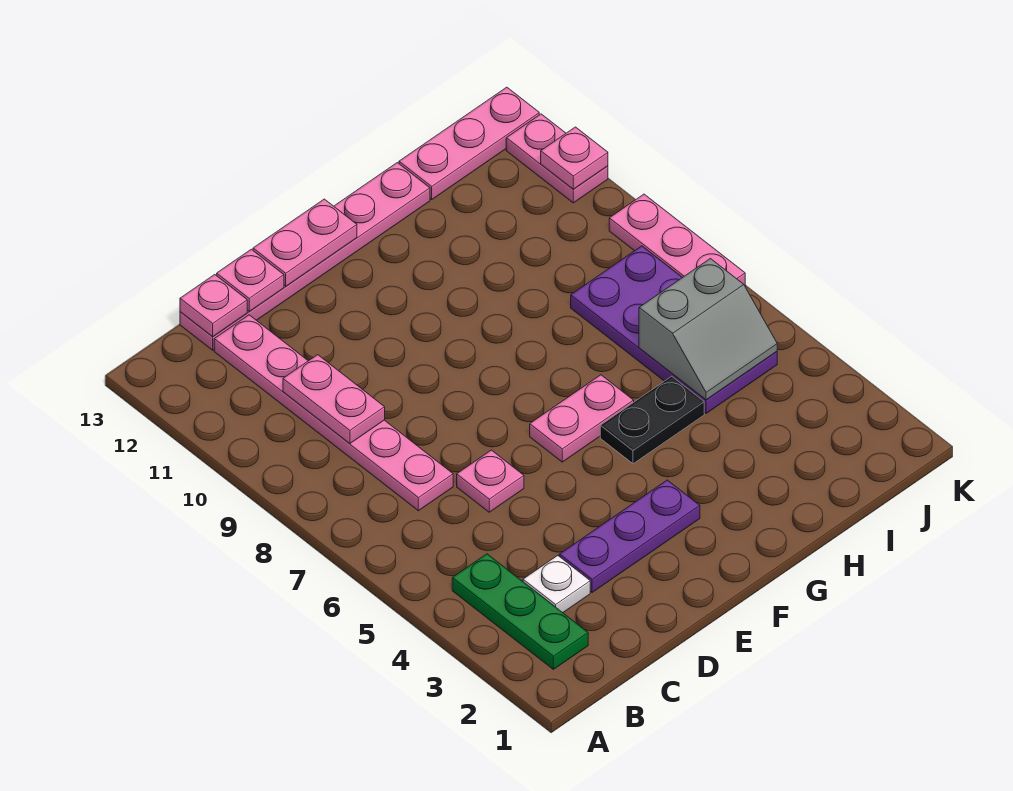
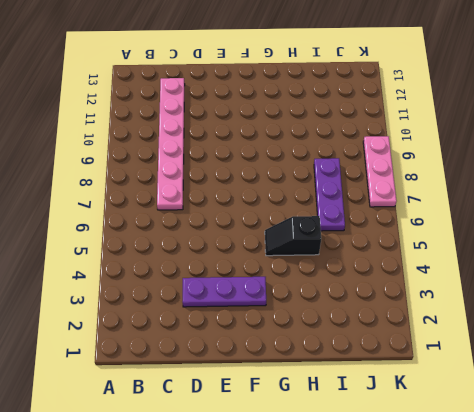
black 1x2 slope [265,216,321,256] -> black 1x2 plate [600,376,704,464]
purple 1x3 plate [314,158,345,231] -> purple 2x4 plate [571,246,777,413]
none -> green 1x3 plate [452,554,588,669]
none -> white 1x1 plate [523,555,590,613]
none -> pink 1x6 plate [180,163,430,350]

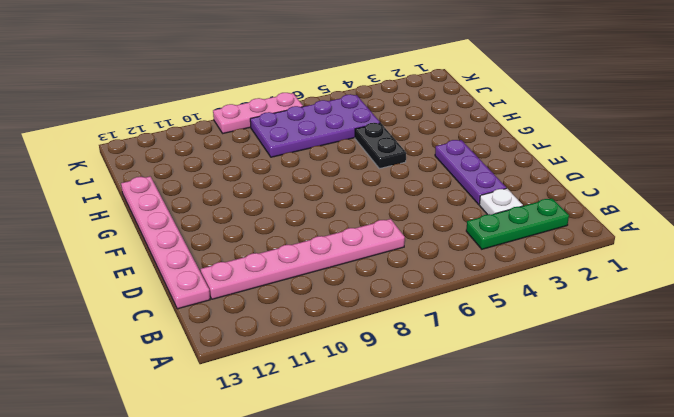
none -> pink 1x1 plate [457,450,524,512]
none -> pink 1x2 plate [530,375,634,462]
none -> pink 1x3 plate [399,87,539,199]

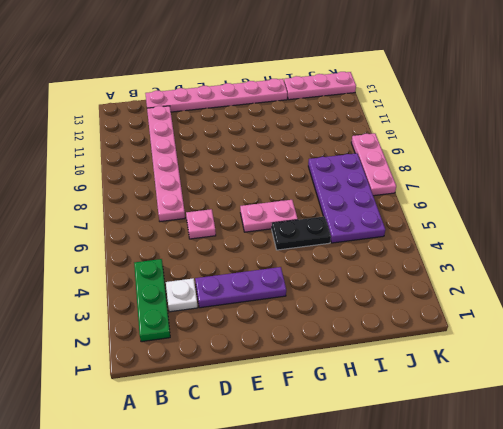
none -> pink 1x2 plate [506,114,608,203]
none -> pink 1x2 plate [283,355,385,444]
none -> pink 1x1 plate [180,275,247,337]

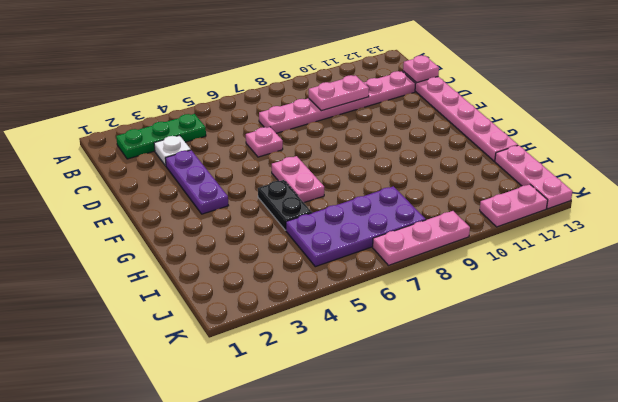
none -> pink 1x1 plate [217,249,284,312]
none -> pink 1x2 plate [253,199,357,286]
none -> grey 2x2 slope [639,259,777,400]

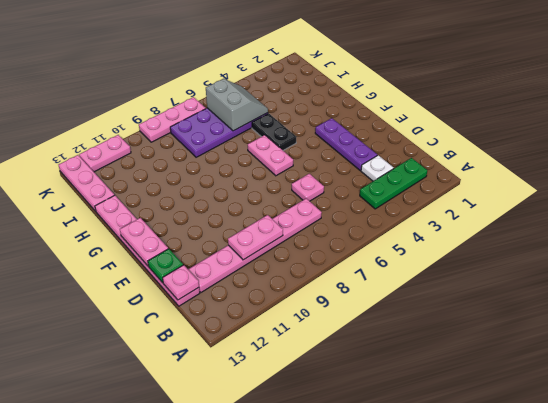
green 1x1 plate [148,249,183,283] -> pink 1x1 plate [217,249,284,312]
none -> pink 1x1 plate [541,127,608,189]

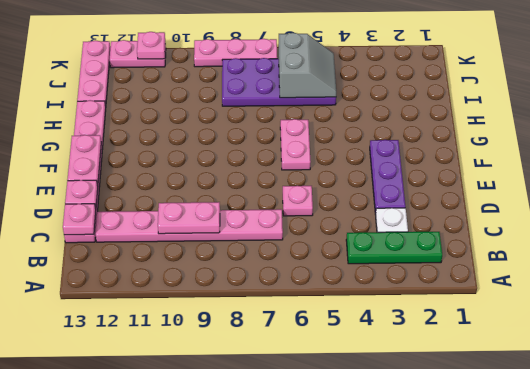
none -> black 1x2 plate [600,376,704,464]

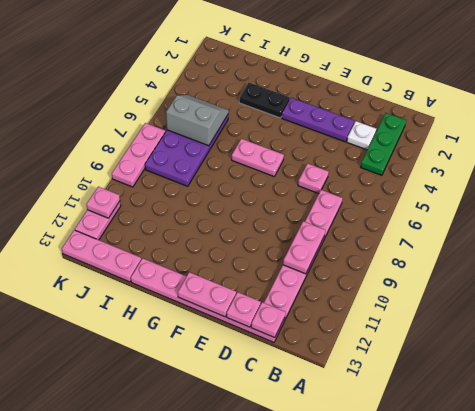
black 1x2 plate [239,83,290,118] -> black 1x2 plate moved to [600,376,704,464]

